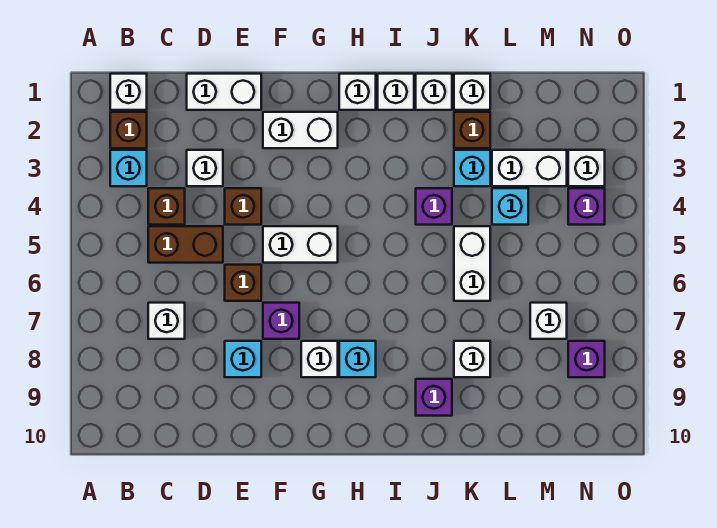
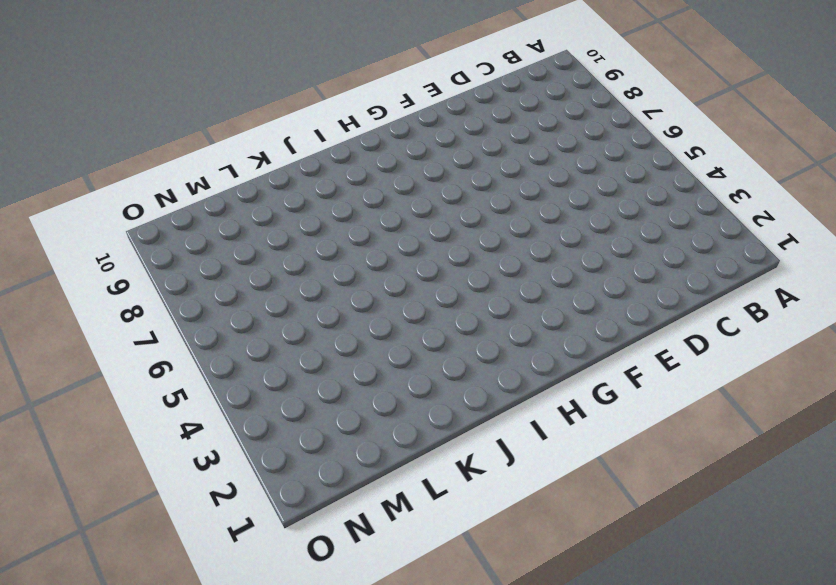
none -> white 1x1 brick [110,74,147,110]
none -> brown 1x1 brick [110,112,147,148]
none -> cyan 1x1 brick [110,150,147,186]
none -> brown 1x1 brick [148,188,185,225]

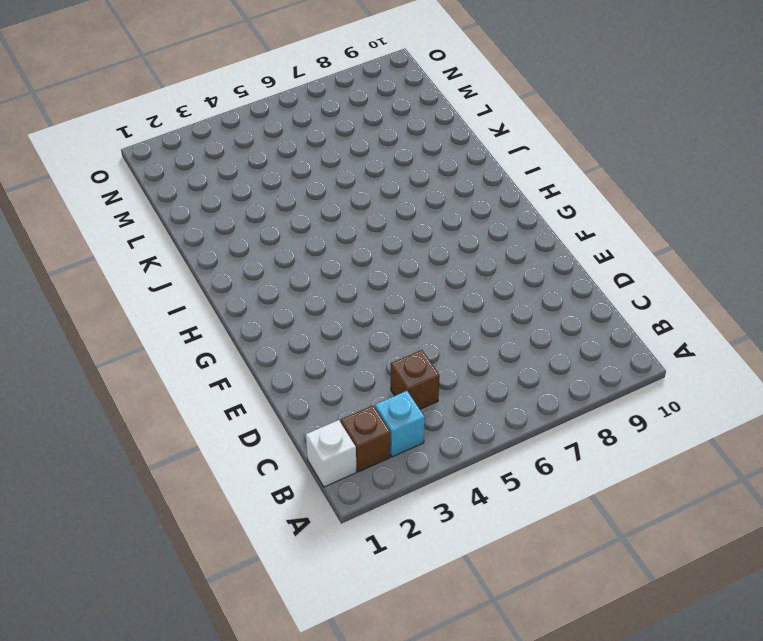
none -> brown 1x2 brick [148,226,223,263]
none -> white 1x1 brick [148,303,185,339]
none -> white 1x2 brick [187,74,261,110]
none -> white 1x1 brick [187,150,223,186]

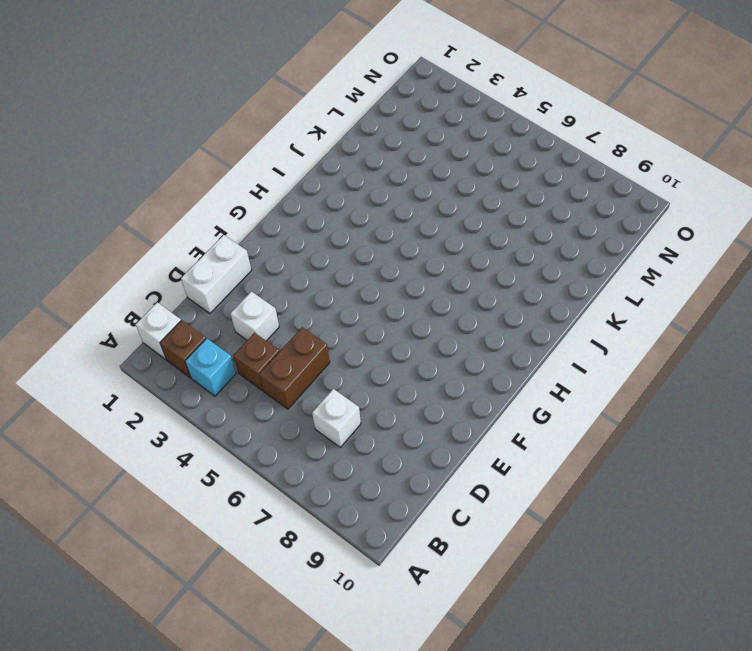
none -> brown 1x1 brick [225,188,261,225]
none -> brown 1x1 brick [225,265,261,301]
none -> cyan 1x1 brick [225,341,261,377]
none -> white 1x2 brick [263,112,338,148]

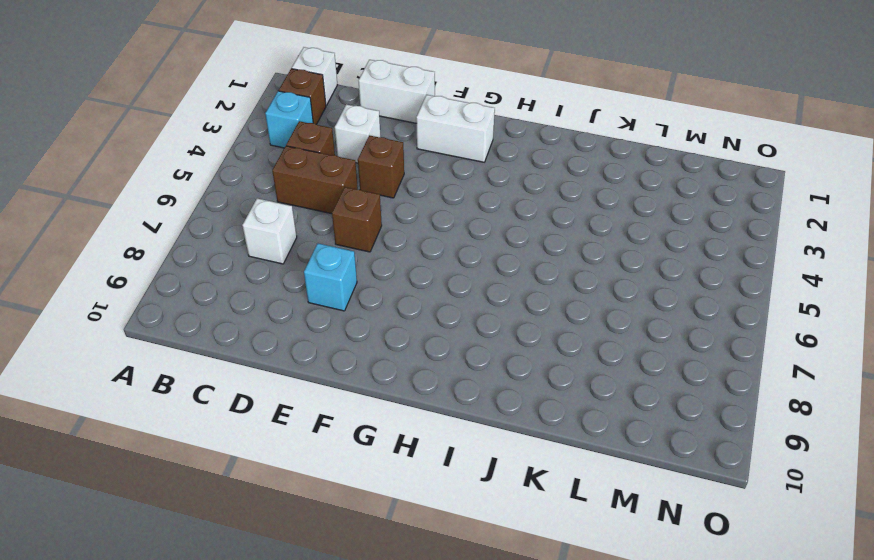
none -> white 1x2 brick [263,226,338,263]
none -> purple 1x1 brick [263,303,299,339]
none -> white 1x1 brick [301,341,338,377]
none -> white 1x1 brick [339,74,376,110]

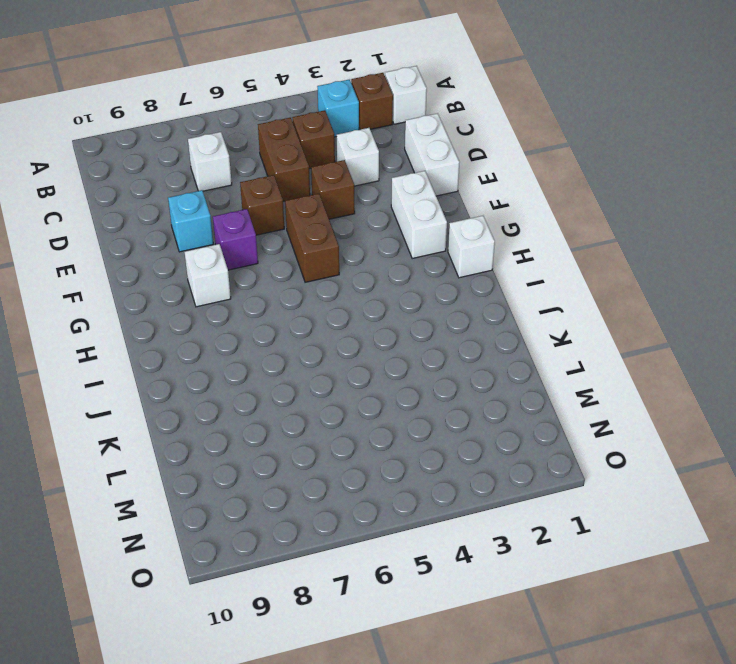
brown 1x2 brick [285,194,339,282] -> white 1x2 brick [263,226,338,263]
none -> cyan 1x1 brick [339,341,376,377]
none -> white 1x1 brick [378,74,414,110]
none -> white 1x1 brick [416,74,452,110]
none -> purple 1x1 brick [416,188,452,225]

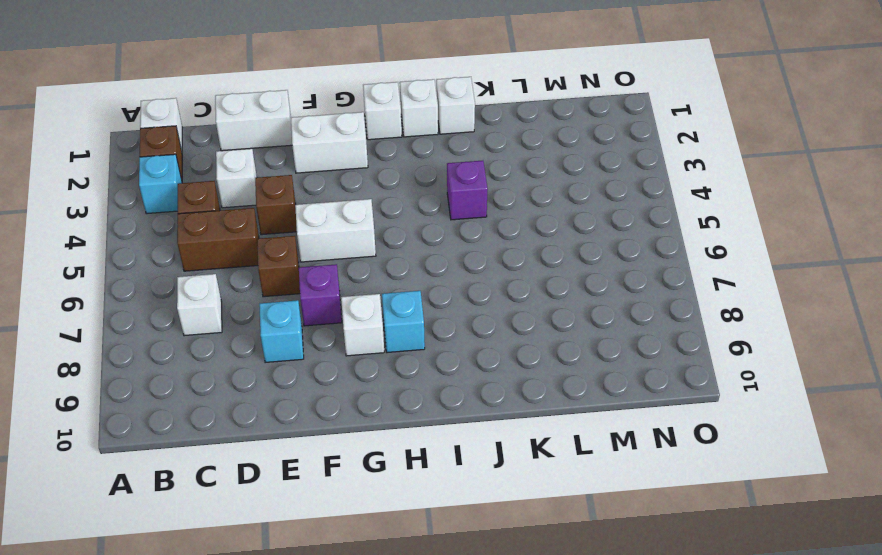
none -> purple 1x1 brick [416,379,452,416]
none -> white 1x1 brick [454,74,490,110]
none -> brown 1x1 brick [454,112,490,148]
none -> cyan 1x1 brick [454,150,490,186]

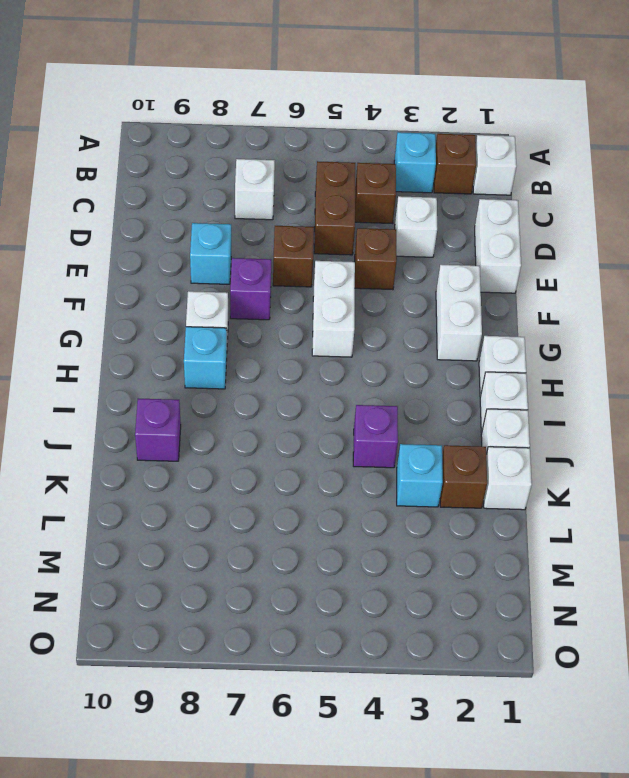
none -> white 1x2 brick [454,226,490,301]
none -> white 1x1 brick [454,341,490,377]
none -> white 1x2 brick [492,150,567,186]
none -> cyan 1x1 brick [492,188,528,225]

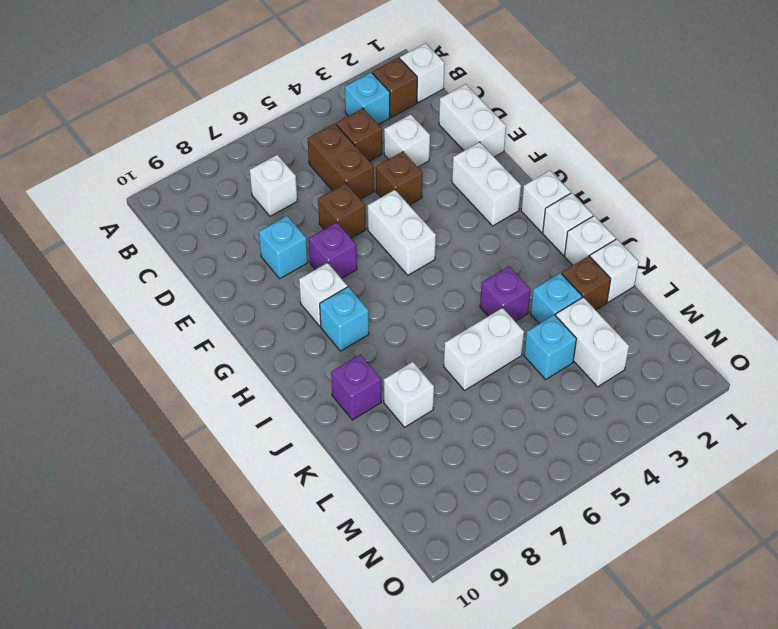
none -> white 1x1 brick [530,303,567,339]
none -> white 1x1 brick [568,150,605,186]
none -> purple 1x1 brick [568,188,605,225]
none -> purple 1x1 brick [568,341,605,377]

